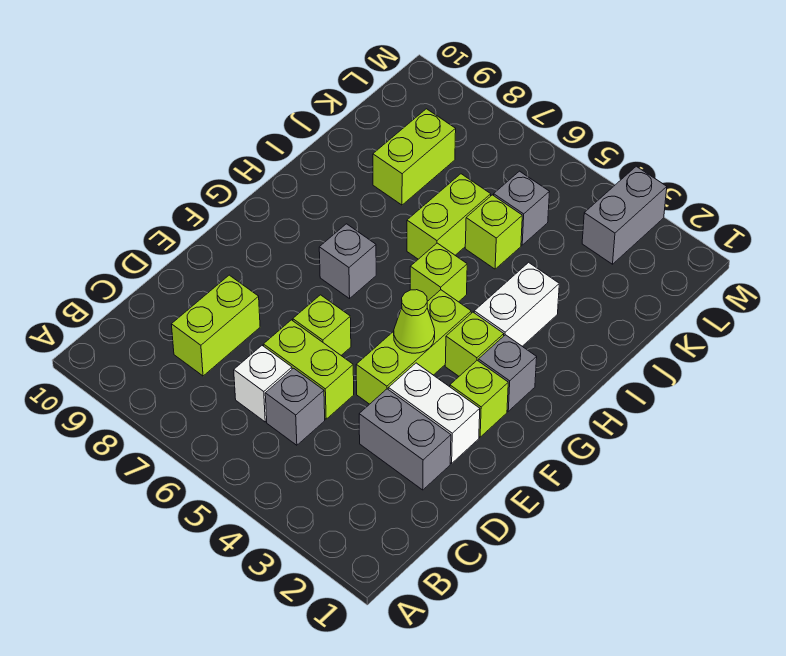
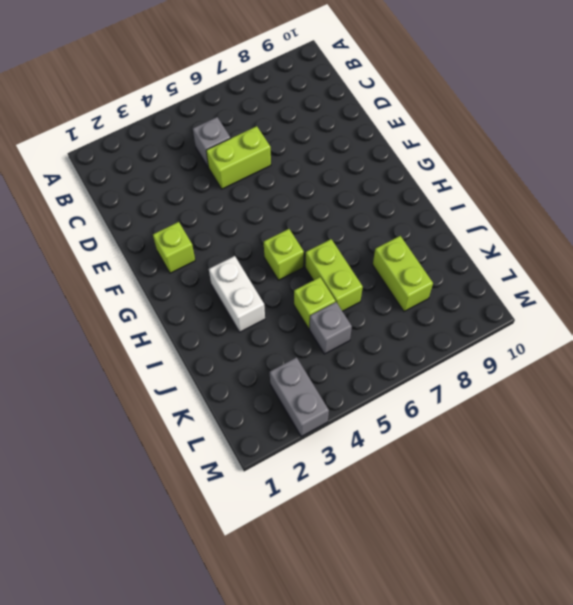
none -> white 1x1 brick [234,346,292,422]
none -> lime 1x2 brick [171,275,260,376]
none -> grey 1x2 brick [359,389,451,490]

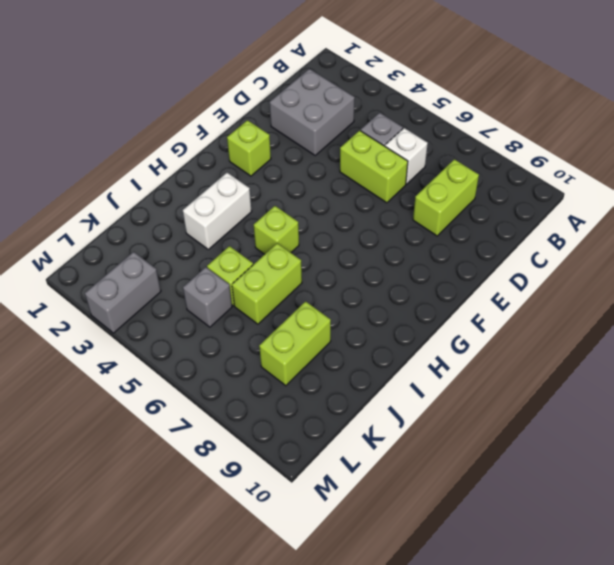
grey 2x2 brick [270,69,355,155] -> grey 1x2 brick [359,389,451,490]
none -> white 1x2 brick [388,363,480,463]
none -> lime 1x3 brick [356,290,471,404]
none -> lime 1x1 brick [293,295,351,355]

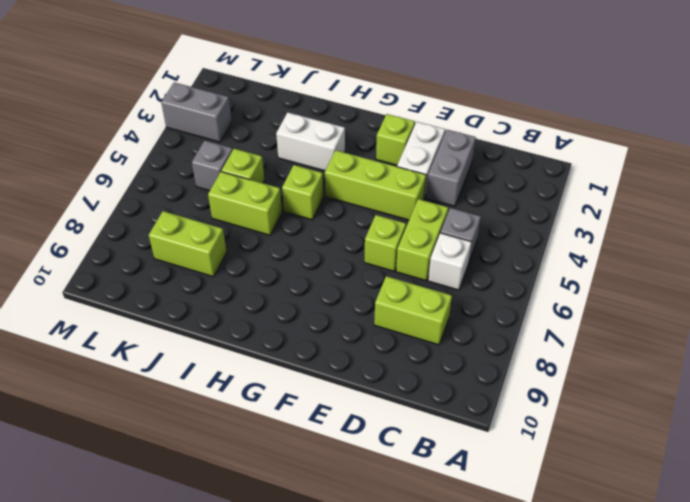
none -> grey 1x1 brick [478,335,537,411]
none -> lime 1x1 brick [445,312,504,376]
none -> grey 1x1 brick [319,224,376,299]

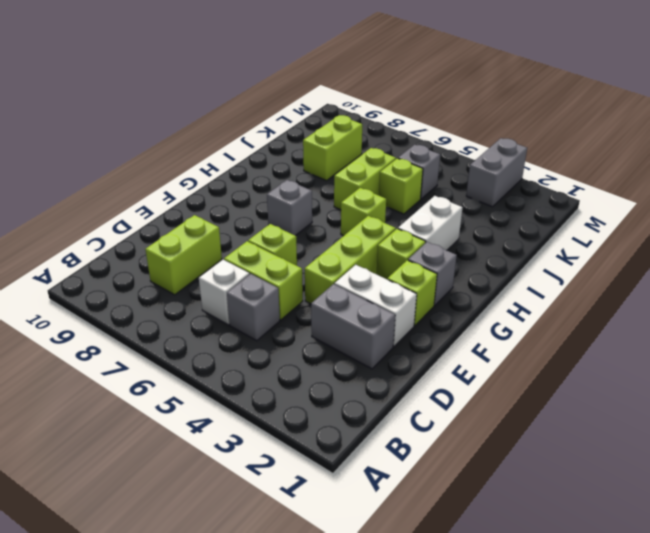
none -> lime 1x1 cone [394,290,435,353]

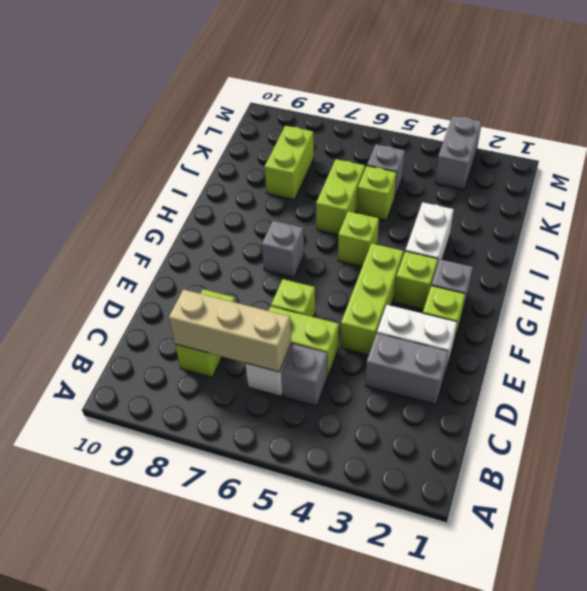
tan 1x3 brick [169,289,291,372] -> none
none -> lime 1x1 cone [394,290,435,353]

